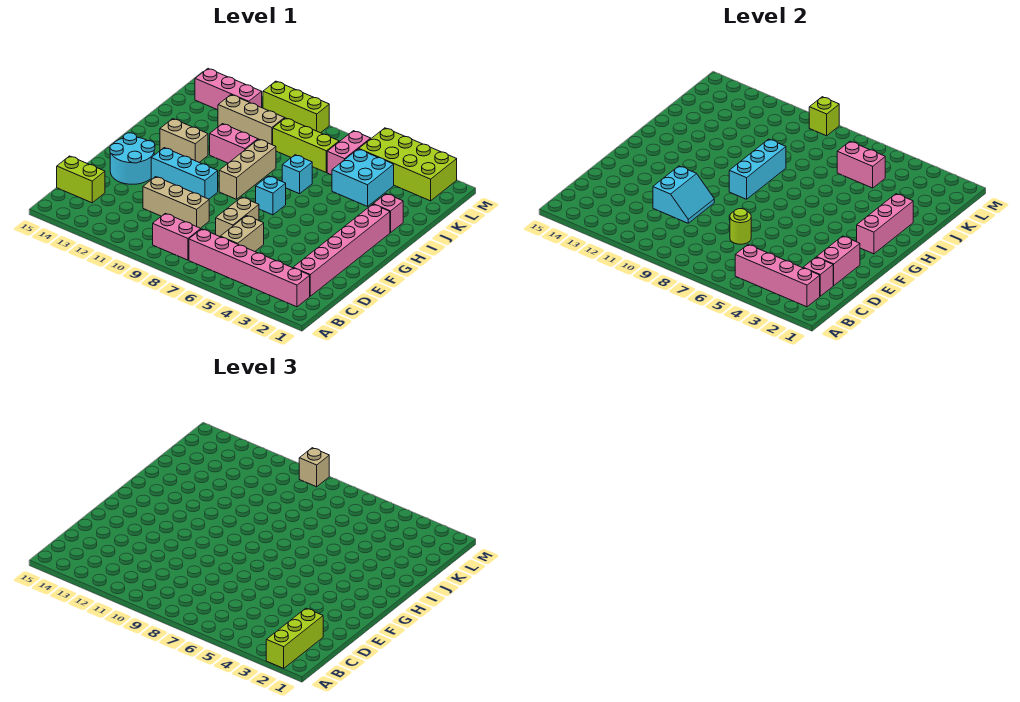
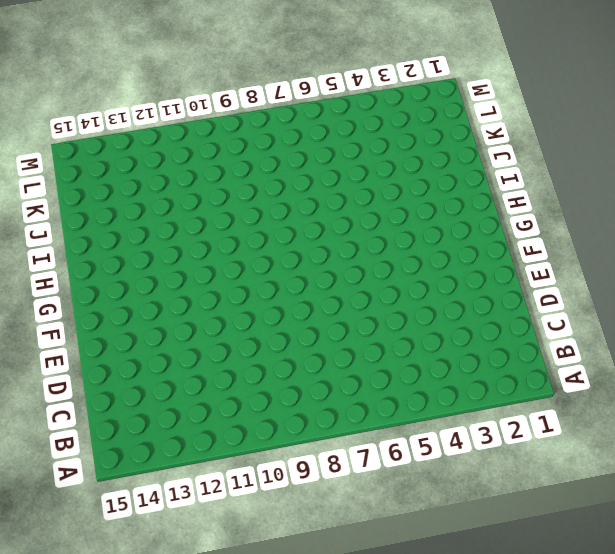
none -> pink 1x6 brick [189,229,310,307]
none -> pink 1x2 brick [153,213,201,260]
none -> pink 1x6 brick [293,204,390,296]
none -> tan 1x2 brick [220,216,264,251]

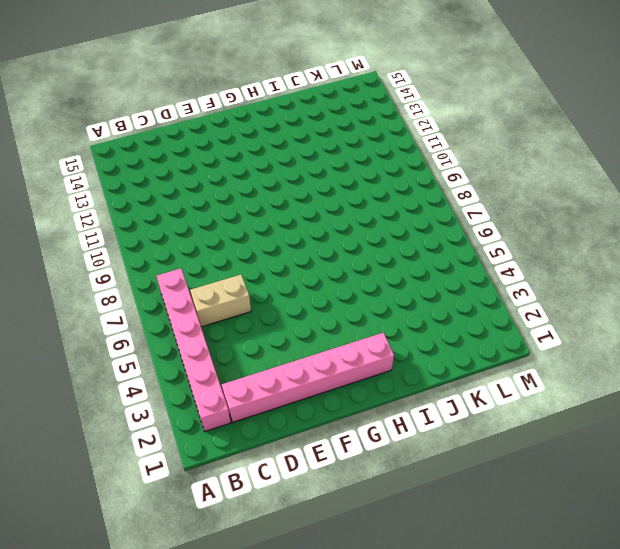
none -> pink 1x2 brick [153,213,201,260]
none -> lime 1x2 brick [57,156,105,203]
none -> tan 1x2 brick [216,197,259,236]
none -> tan 1x3 brick [143,177,209,228]

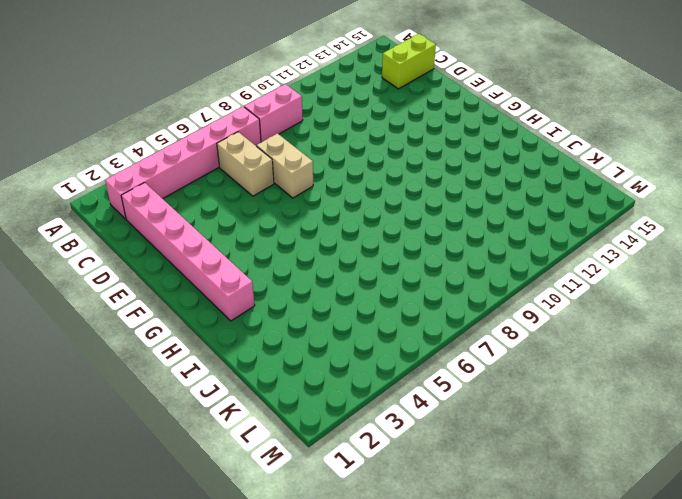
none -> tan 1x3 brick [143,177,209,228]
none -> cyan 2x2 round brick [110,133,155,184]
none -> cyan 1x3 brick [151,148,218,199]
none -> cyan 1x1 brick [256,176,286,215]

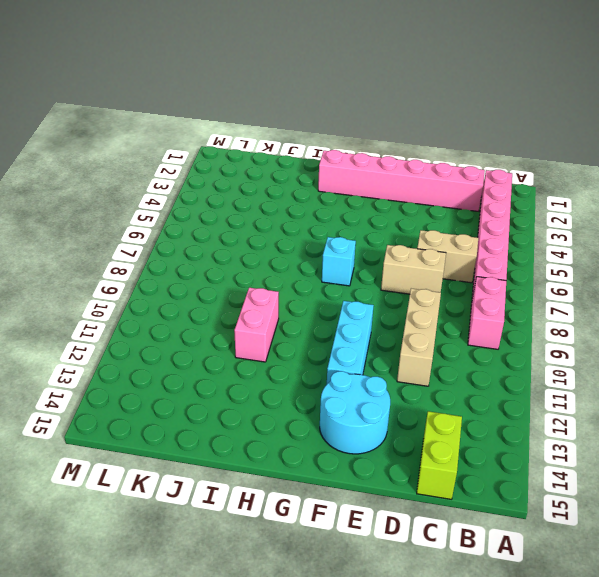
none -> tan 1x3 brick [219,139,276,199]
none -> tan 1x2 brick [160,119,208,162]
none -> pink 1x1 brick [373,194,403,233]
none -> cyan 1x1 brick [282,155,312,194]

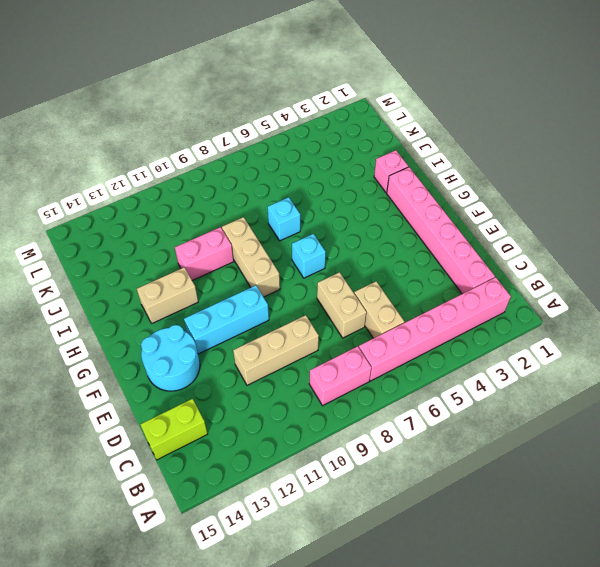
none -> cyan 2x2 brick [332,149,394,206]
none -> pink 1x2 brick [327,131,371,175]
none -> lime 1x3 brick [273,118,339,172]
none -> tan 1x3 brick [218,95,285,145]

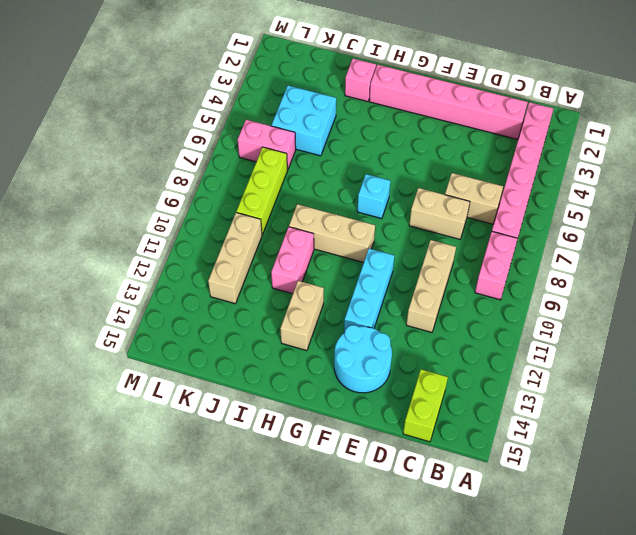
none -> cyan 1x1 brick [282,155,312,194]
none -> lime 2x4 brick [359,128,457,201]
none -> pink 1x3 brick [195,69,262,110]
none -> lime 1x3 brick [263,81,329,133]

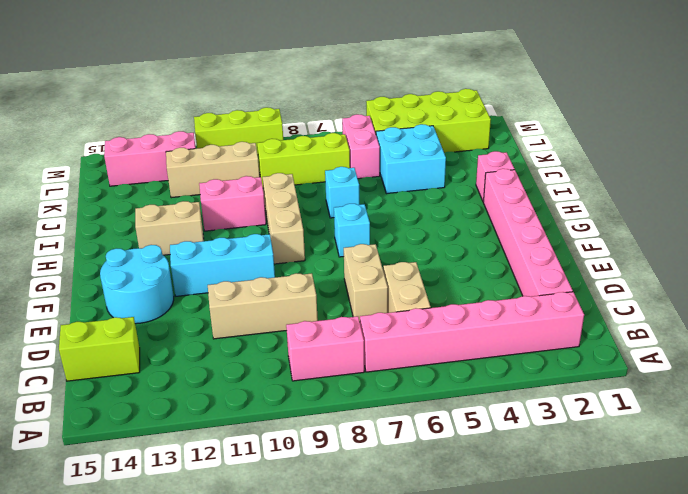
none -> pink 1x4 brick [735,245,820,307]
none -> pink 1x1 brick [803,257,834,296]
none -> pink 1x2 brick [817,236,860,285]
none -> lime 1x1 round brick [730,209,751,244]

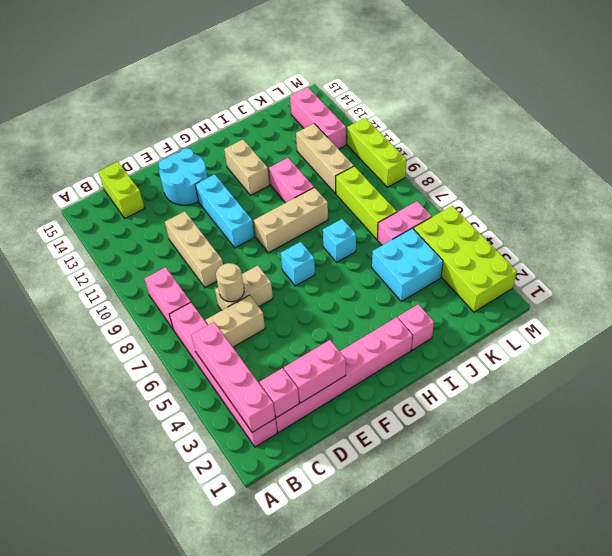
tan 1x1 round brick [216,263,244,302] -> lime 1x1 round brick [730,209,751,244]
none -> cyan 2x2 slope [653,166,714,223]
none -> pink 1x3 brick [857,194,913,254]
none -> cyan 1x3 brick [729,139,786,199]
none -> pink 1x2 brick [837,141,885,188]

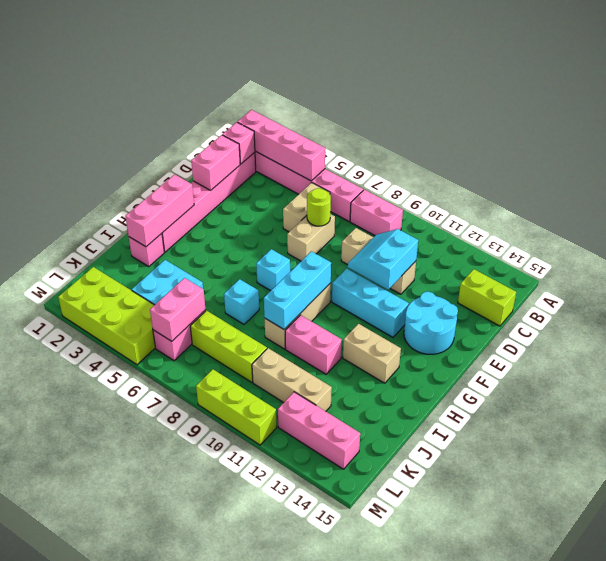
pink 1x2 brick [150,278,206,341] -> pink 1x2 brick turned to [837,141,885,188]
none -> lime 1x1 brick [809,97,839,136]
none -> lime 1x3 brick [266,608,323,669]
none -> tan 1x1 brick [299,448,329,487]

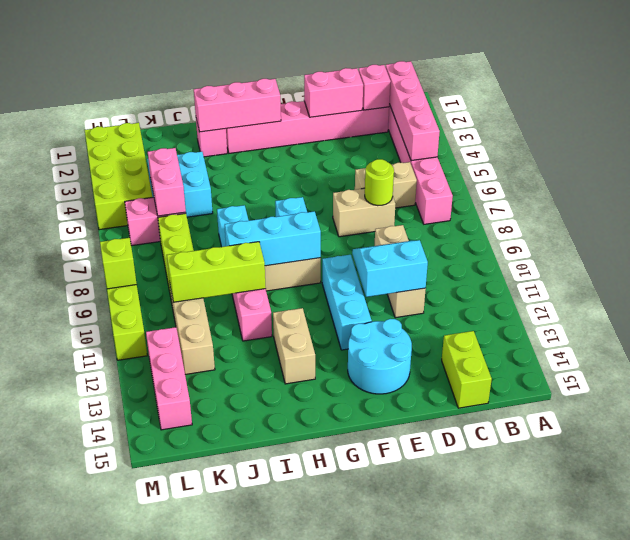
lime 1x3 brick [167,242,266,302] -> lime 1x3 brick moved to [266,608,323,669]
none -> pink 1x2 brick [153,213,201,260]
none -> tan 1x1 brick [299,448,329,487]

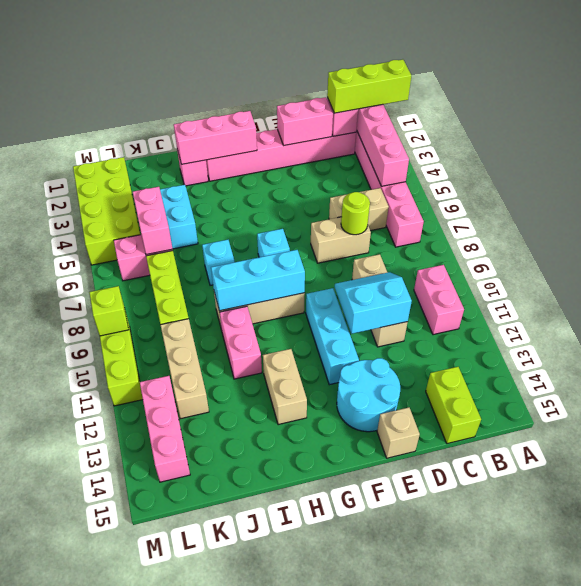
pink 1x2 brick [414,265,464,335] -> pink 1x2 brick moved to [153,213,201,260]
tan 1x1 brick [377,407,420,458] -> tan 1x1 brick moved to [299,448,329,487]

